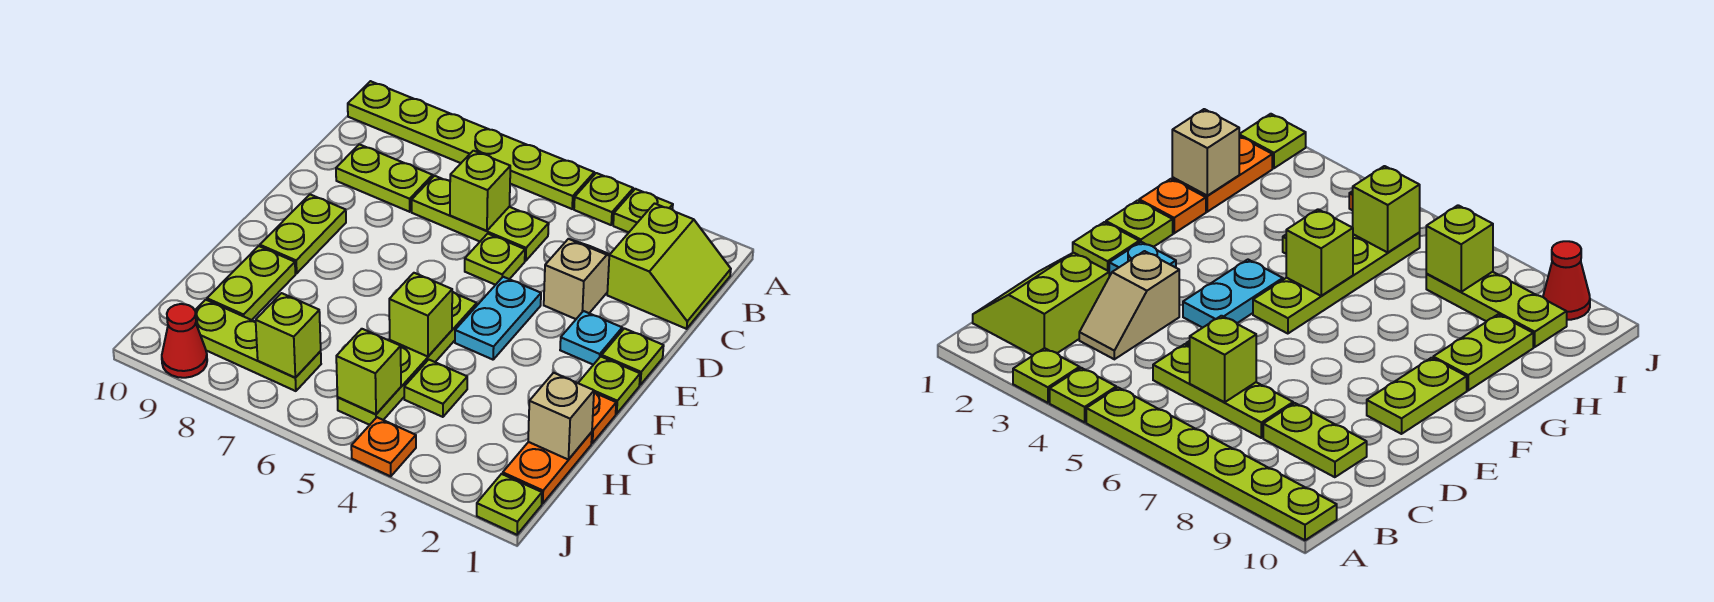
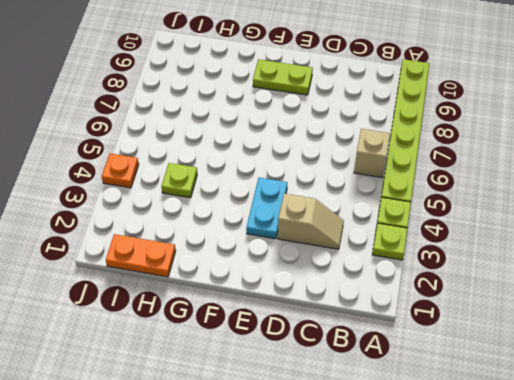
tan 1x1 brick [354,129,390,178] -> tan 1x1 brick moved to [528,373,594,460]
cyan 1x2 plate [246,178,287,239] -> cyan 1x2 plate turned to [455,277,541,360]
none -> lime 2x2 slope [607,204,731,329]
none -> lime 1x3 plate [412,176,549,261]
none -> lime 1x2 plate [336,144,433,212]

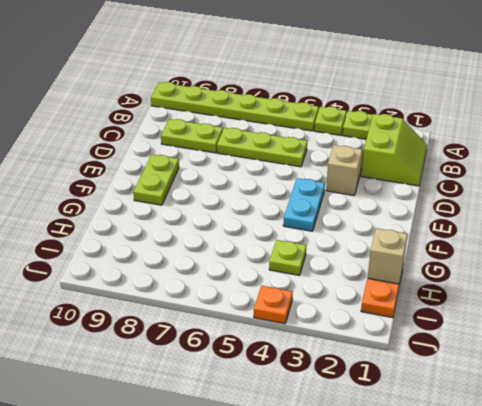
none -> lime 1x1 plate [465,234,525,285]
none -> lime 1x1 plate [602,328,664,385]
none -> cyan 1x1 plate [560,311,622,365]

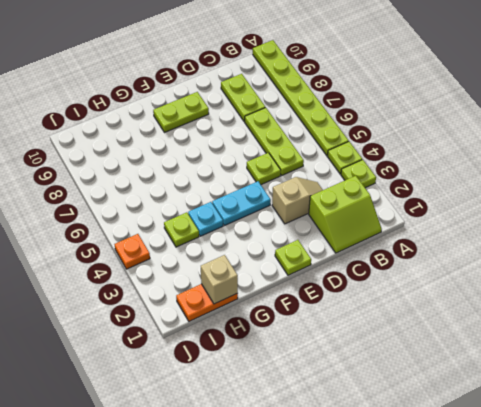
cyan 1x1 plate [188,202,223,236] -> cyan 1x1 plate moved to [560,311,622,365]
none -> lime 1x1 plate [579,356,640,414]
none -> lime 1x4 plate [337,292,477,425]
none -> orange 1x1 plate [591,393,616,443]

